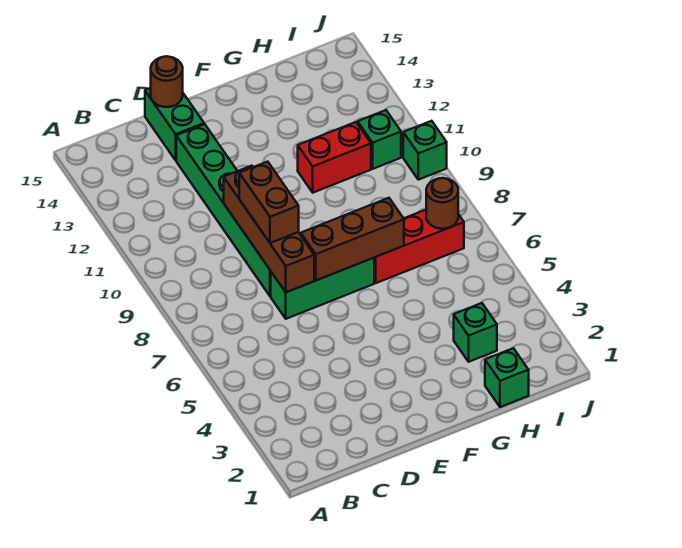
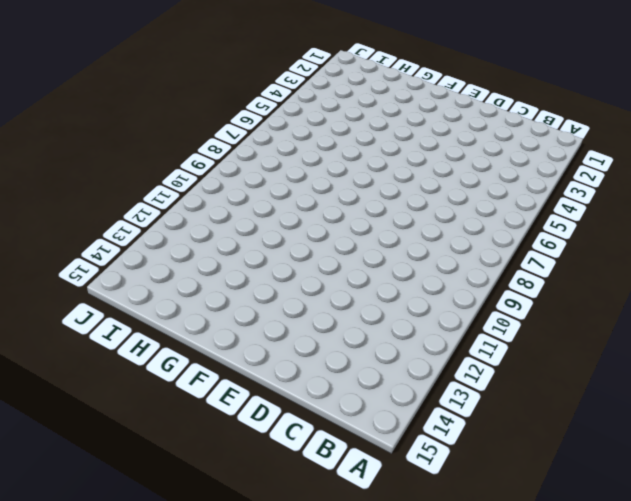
none -> green 1x3 brick [271,258,374,319]
none -> green 1x6 brick [176,124,271,296]
none -> green 1x2 brick [145,88,204,160]

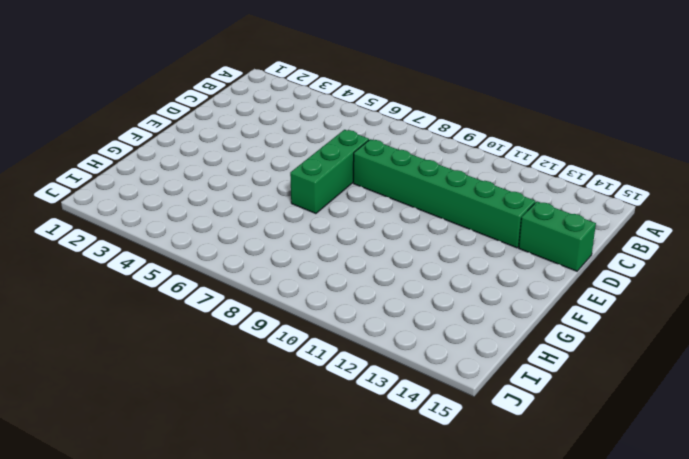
none -> red 1x3 brick [374,210,464,283]
none -> red 1x2 brick [298,122,371,193]
none -> green 1x1 brick [485,348,529,407]

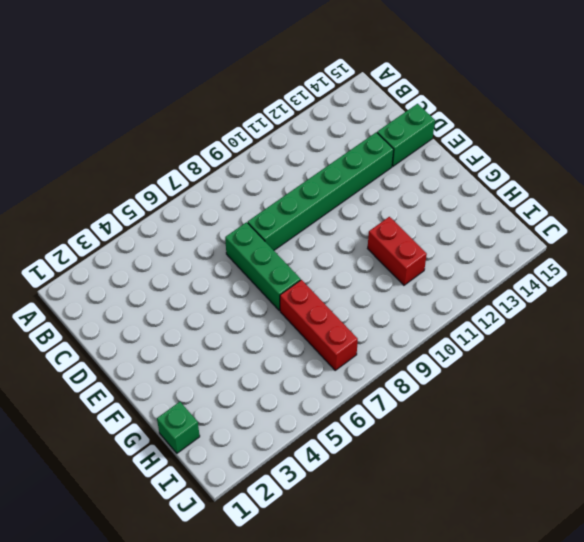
none -> green 1x1 brick [454,303,497,362]
none -> green 1x1 brick [358,110,401,169]
none -> green 1x1 brick [403,121,447,180]

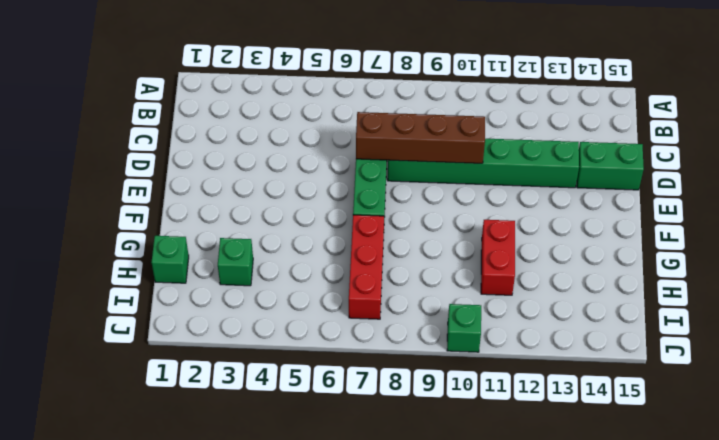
none -> green 1x1 brick [358,110,401,169]
none -> brown 1x1 round brick [151,56,183,107]
none -> brown 1x3 brick [301,198,404,280]

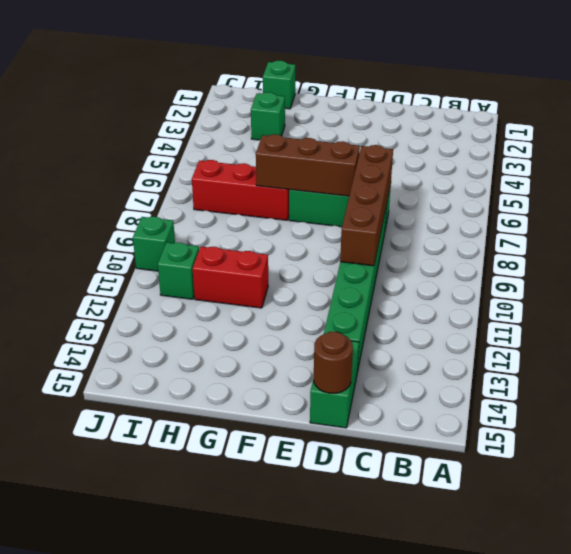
none -> brown 1x1 round brick [426,178,458,229]
none -> brown 1x2 brick [239,162,299,243]

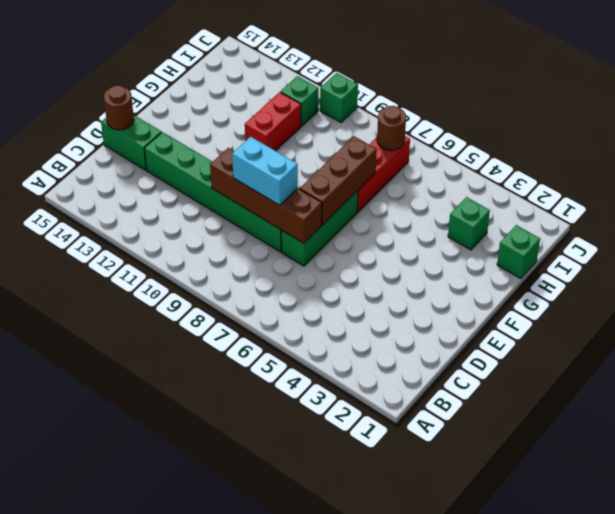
cyan 1x2 brick [232,137,298,205] -> brown 1x2 brick [239,162,299,243]

